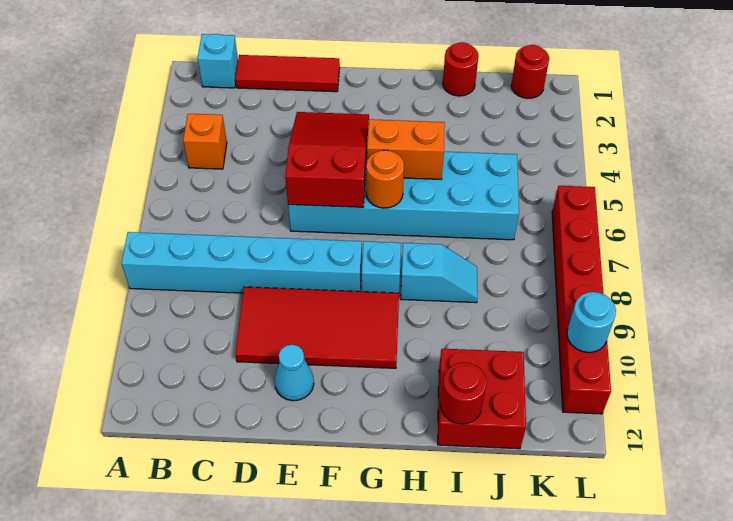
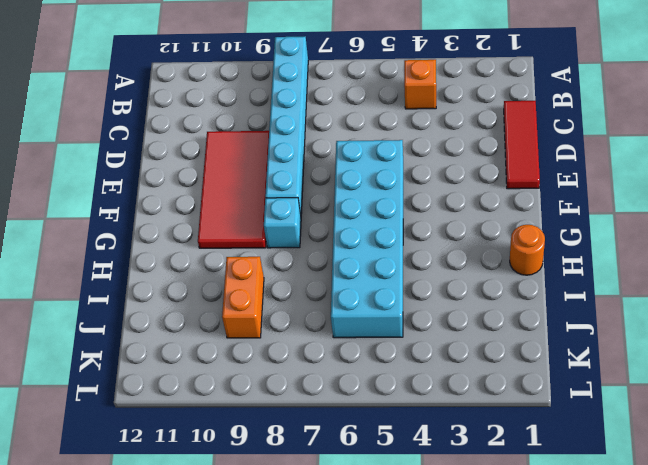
orange 1x1 round brick [510,225,545,275] -> orange 1x1 round brick moved to [366,150,404,208]
orange 1x2 brick [222,257,264,338] -> orange 1x2 brick moved to [367,119,445,179]
none -> cyan 1x1 brick [198,34,238,88]
none -> cyan 1x1 cone [275,345,314,401]
none -> cyan 1x2 slope [401,243,478,303]

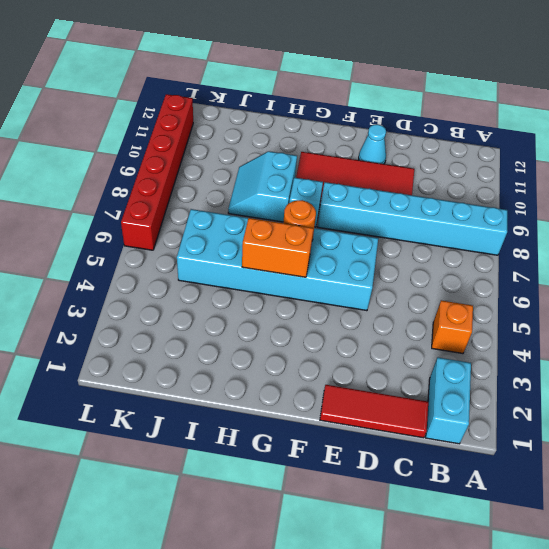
cyan 1x2 brick [426,358,471,444] -> cyan 1x1 brick [198,34,238,88]
cyan 2x2 slope [228,151,297,222] -> cyan 1x2 slope [401,243,478,303]
none -> red 1x1 round brick [443,42,479,96]
none -> red 2x2 brick [438,349,526,449]
none -> red 1x1 round brick [511,45,549,98]

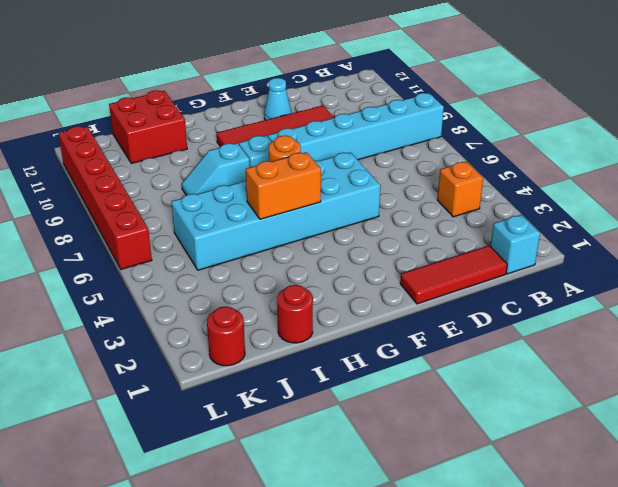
none -> red 2x3 slope [285,112,369,207]
none -> red 1x1 round brick [441,362,487,424]
none -> cyan 1x1 round brick [567,292,616,353]

